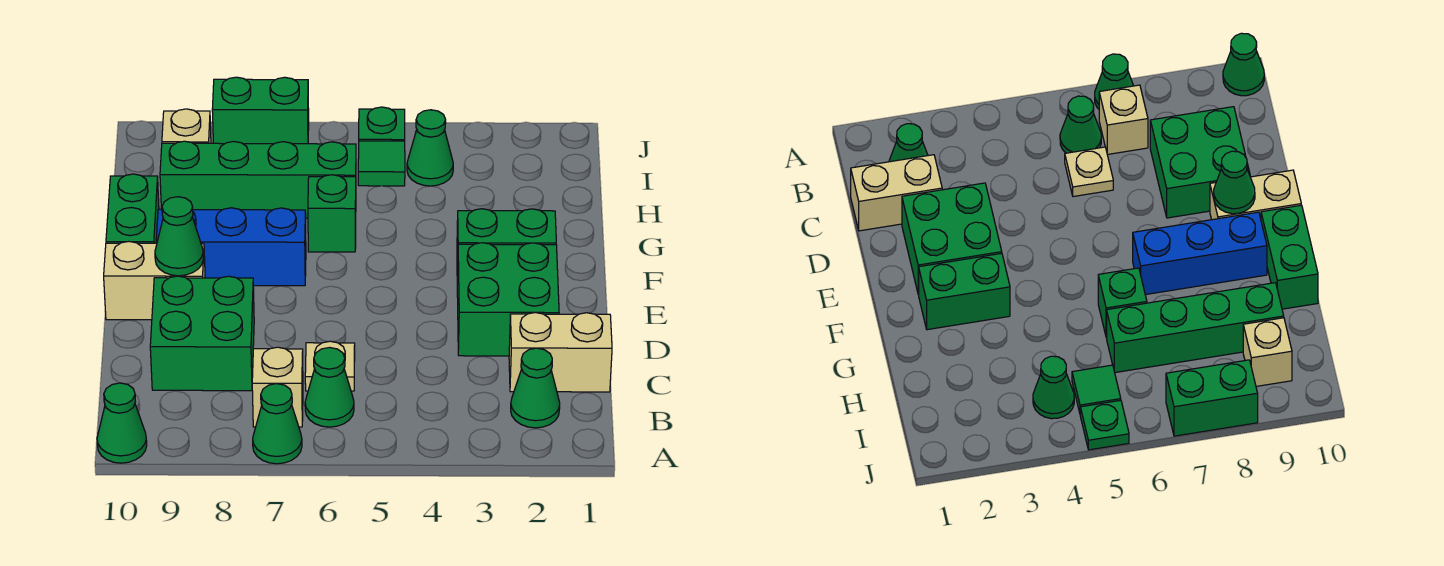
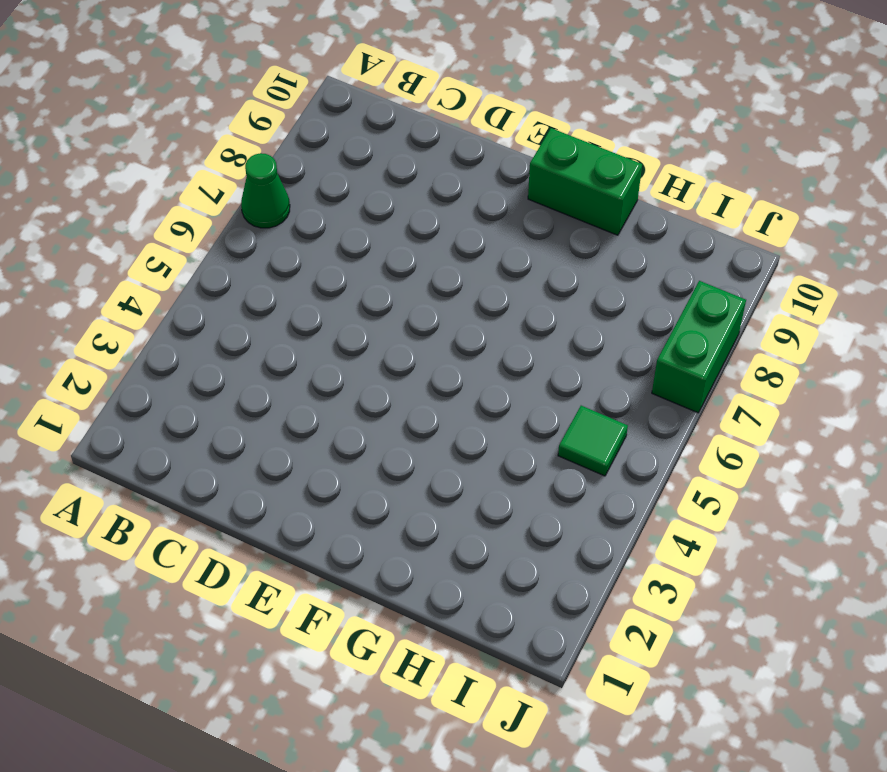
none -> green 1x1 cone [97,383,147,463]
none -> green 1x1 cone [511,348,560,428]
none -> green 1x1 cone [305,348,354,427]

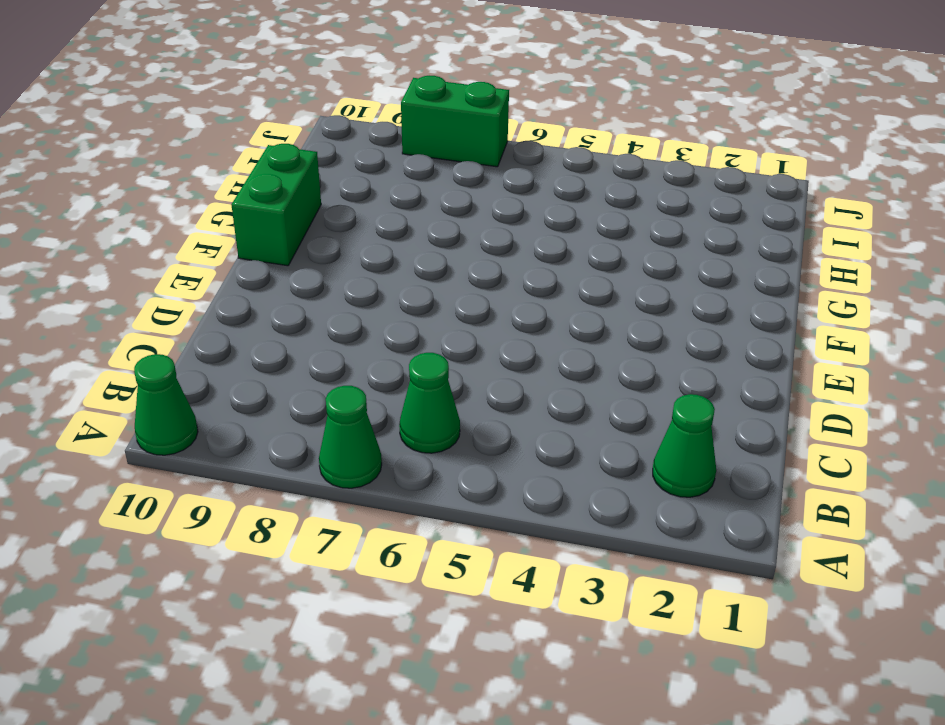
none -> tan 1x1 brick [252,347,303,427]
none -> tan 1x2 brick [509,313,612,392]
none -> tan 1x1 plate [305,341,355,391]

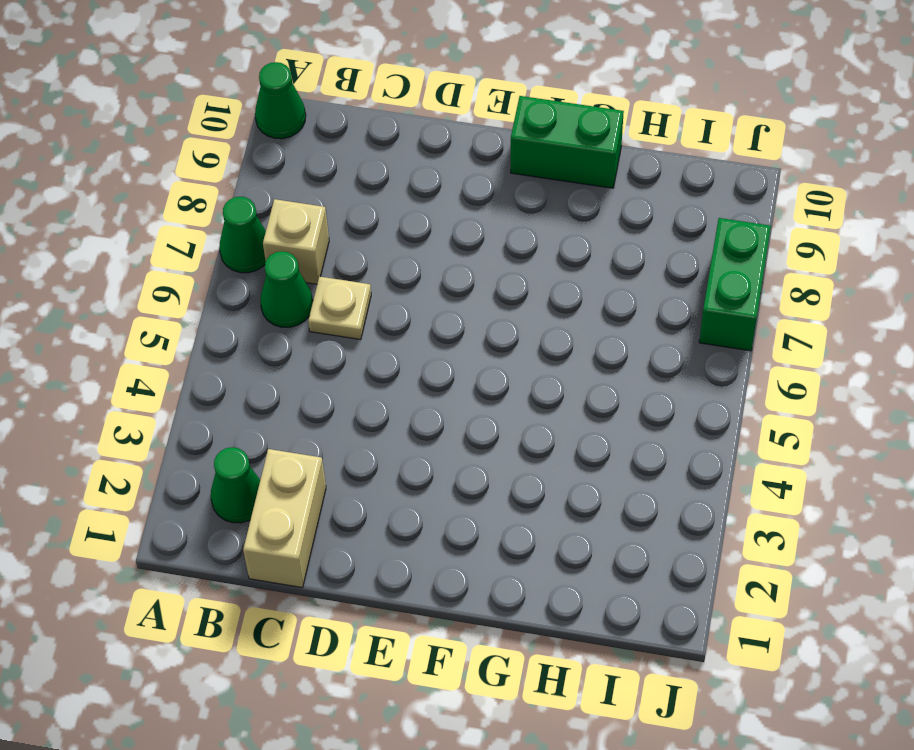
none -> green 2x2 brick [150,276,254,391]
none -> green 2x2 brick [457,243,559,356]
none -> tan 1x2 brick [104,242,205,320]

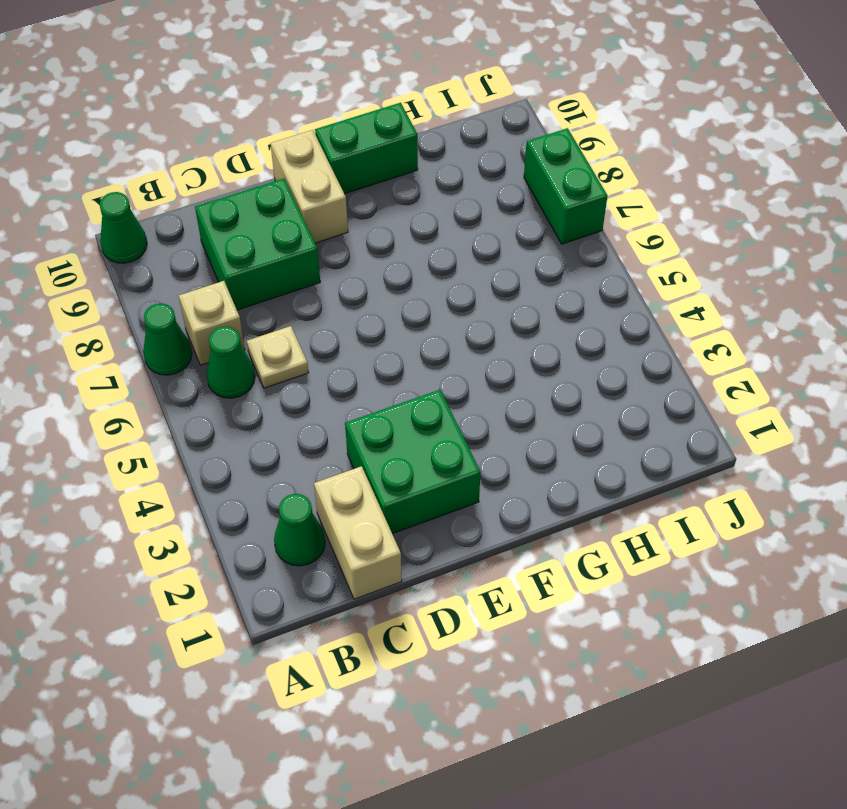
none -> green 1x2 brick [457,209,556,280]
none -> blue 1x3 brick [156,208,306,286]
none -> green 1x1 brick [308,175,356,252]

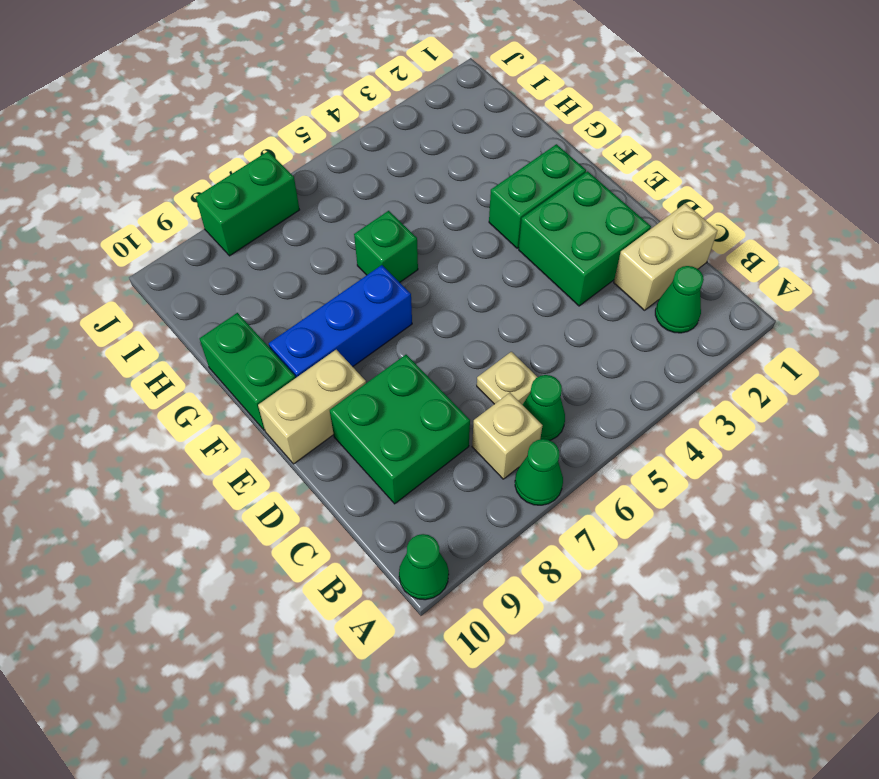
none -> green 1x4 brick [160,141,356,218]
none -> green 1x1 cone [407,110,453,186]
none -> green 1x1 tile [358,141,405,186]

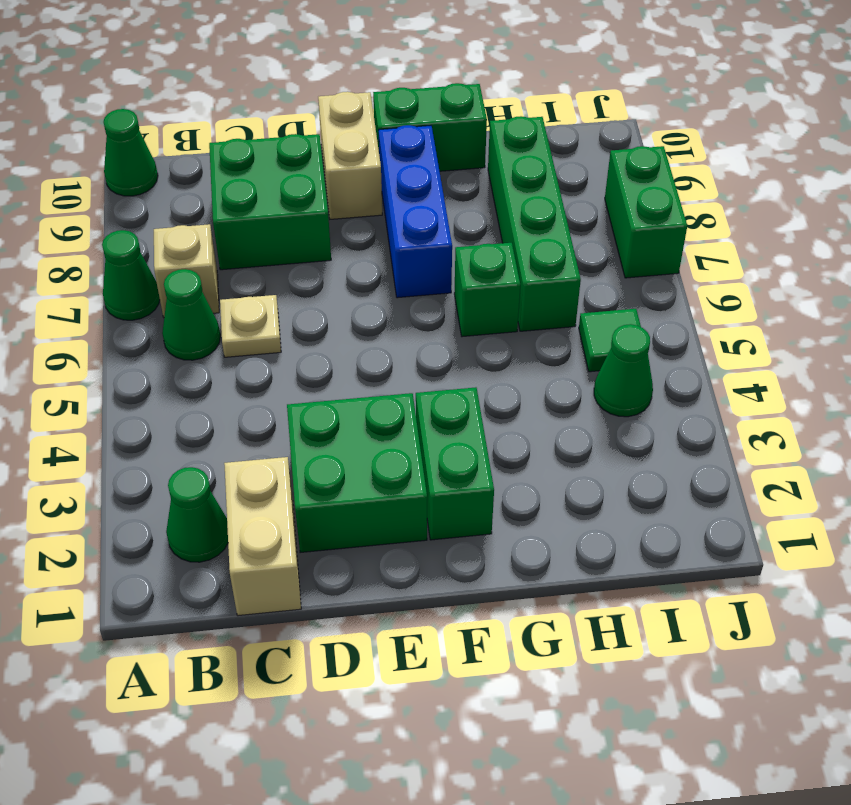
none -> tan 1x1 brick [162,109,211,143]
none -> green 1x1 plate [359,107,405,141]
none -> green 1x1 cone [155,197,203,276]

